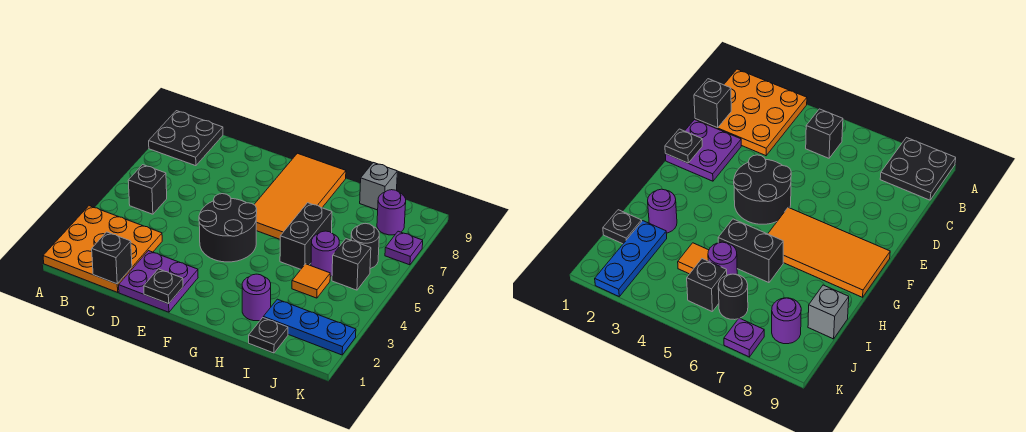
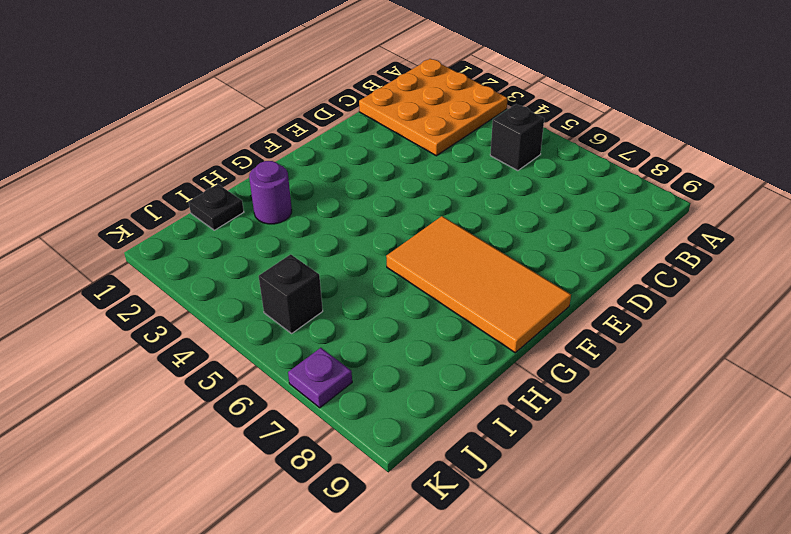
none -> black 2x2 plate [149,111,223,166]
none -> purple 2x2 plate [119,251,198,312]
none -> black 2x2 round brick [199,194,257,262]

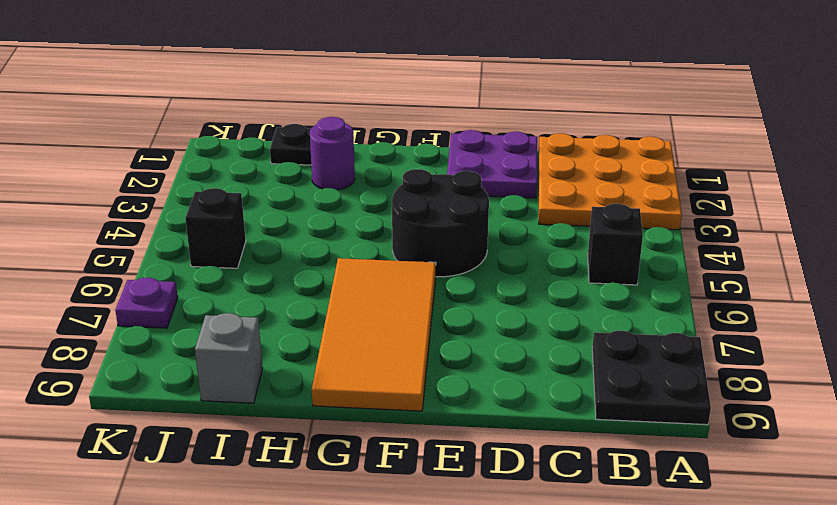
none -> black 1x2 brick [280,203,332,269]
none -> blue 1x3 plate [263,299,356,355]
none -> orange 1x1 tile [292,264,330,298]

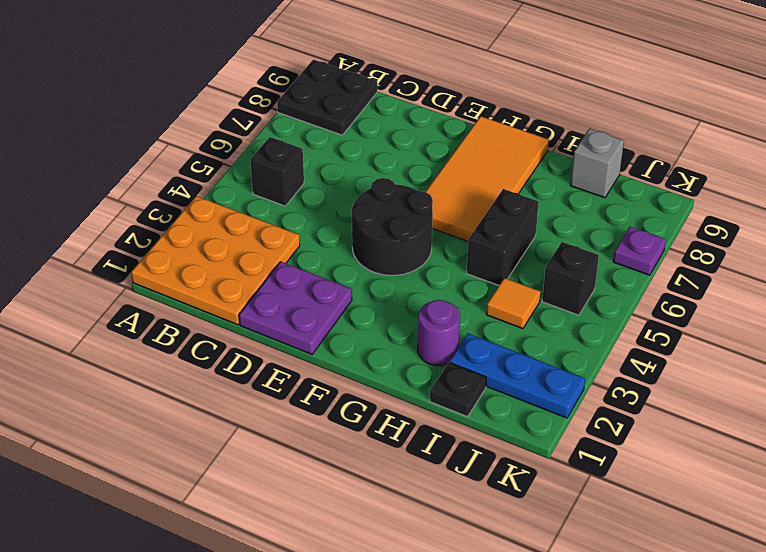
none -> purple 1x1 round brick [311,231,339,276]
none -> black 1x1 round brick [351,223,379,269]
none -> purple 1x1 round brick [377,190,406,235]

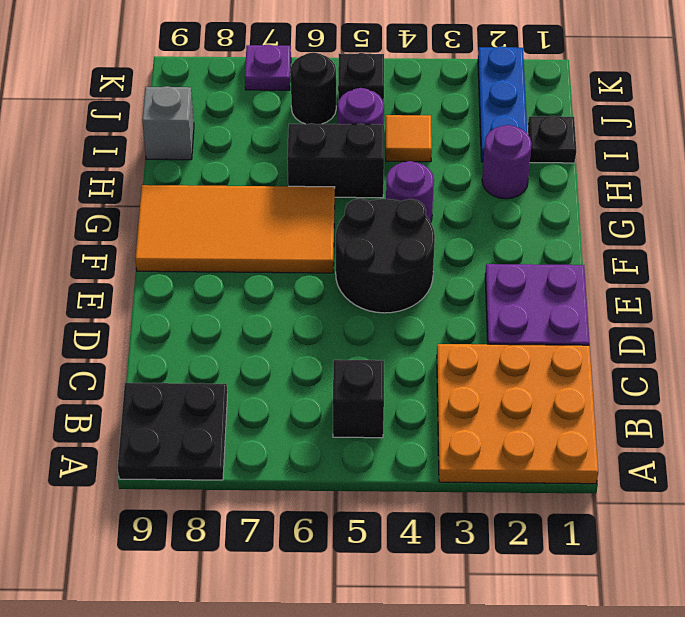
purple 1x1 round brick [386,161,434,222] -> purple 1x1 round brick moved to [377,190,406,235]
none -> black 1x1 brick [92,232,132,284]
none -> black 1x1 plate [144,269,183,304]

